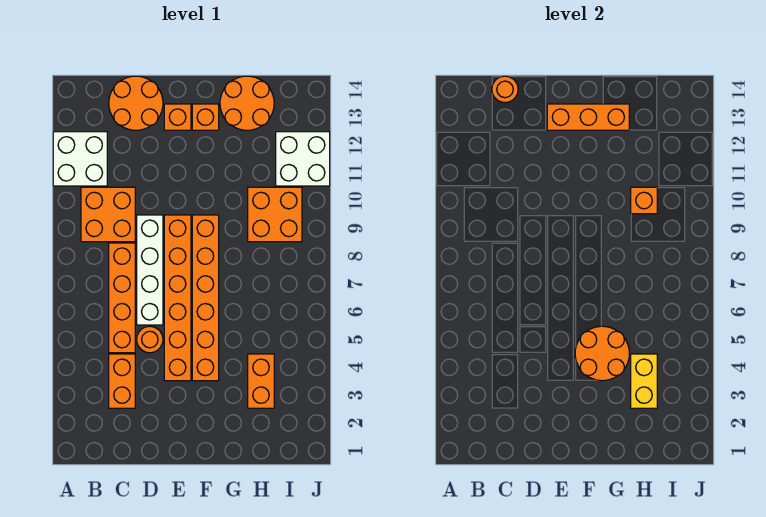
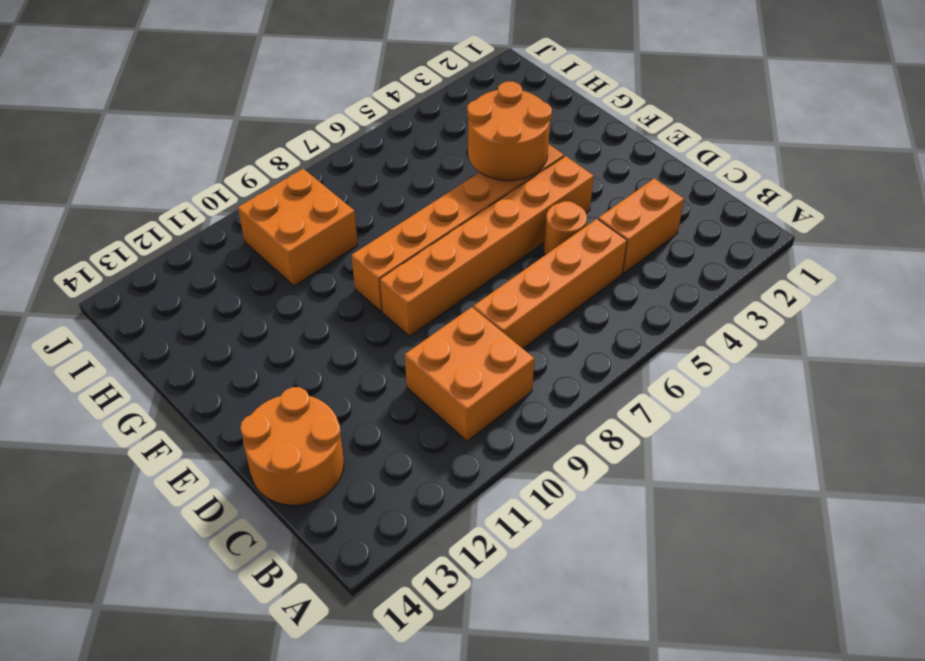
none -> white 2x2 brick [53,132,107,186]
none -> white 1x4 brick [137,215,163,325]
none -> orange 1x1 brick [164,104,191,130]

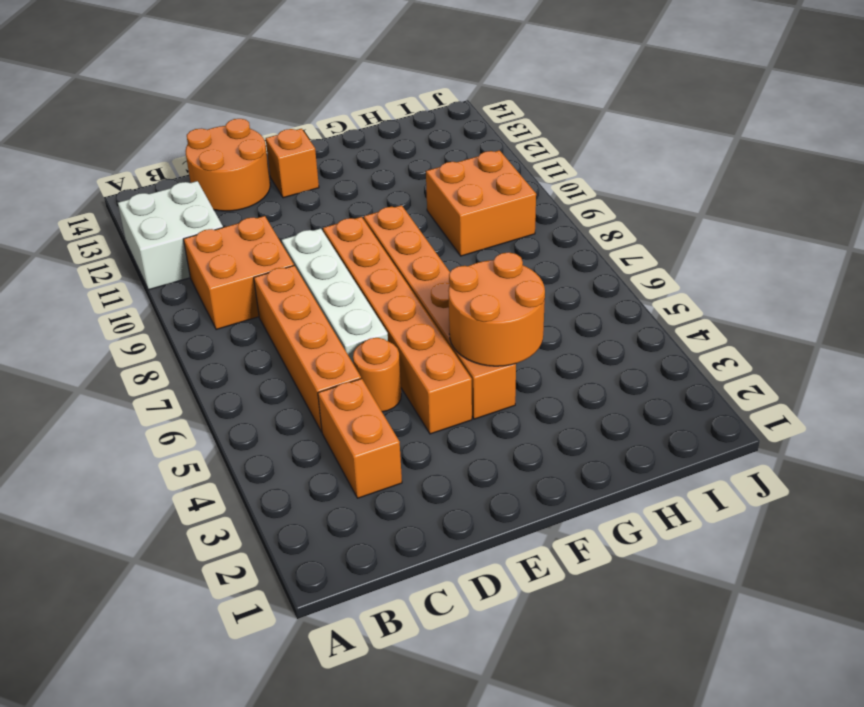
none -> orange 1x1 brick [192,104,219,130]
none -> orange 2x2 round brick [220,76,274,130]
none -> orange 1x2 brick [248,354,274,408]

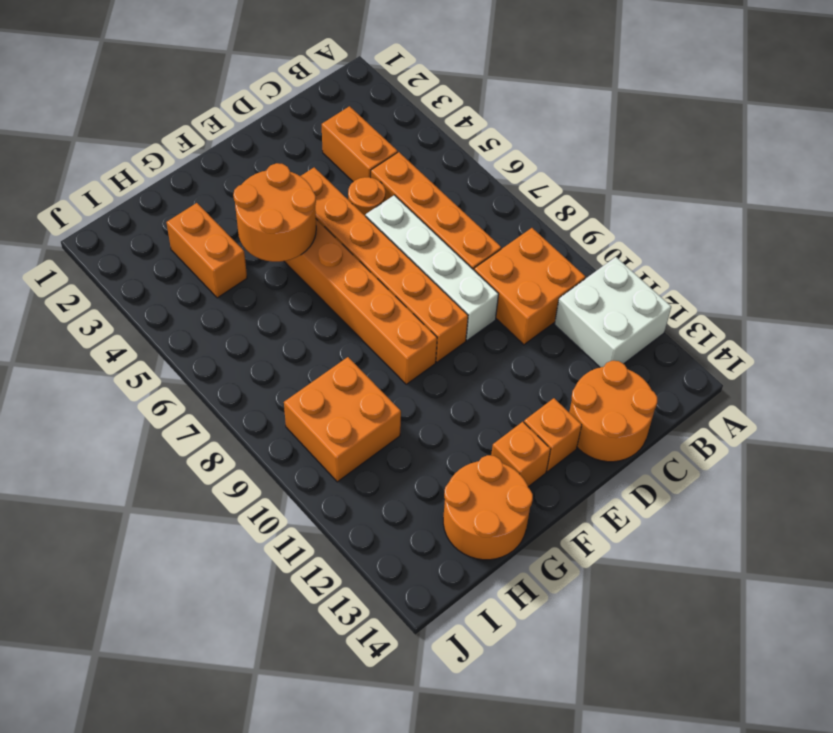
none -> white 2x2 brick [276,132,330,186]
none -> orange 1x1 round brick [492,76,518,103]
none -> orange 1x3 brick [547,104,629,130]

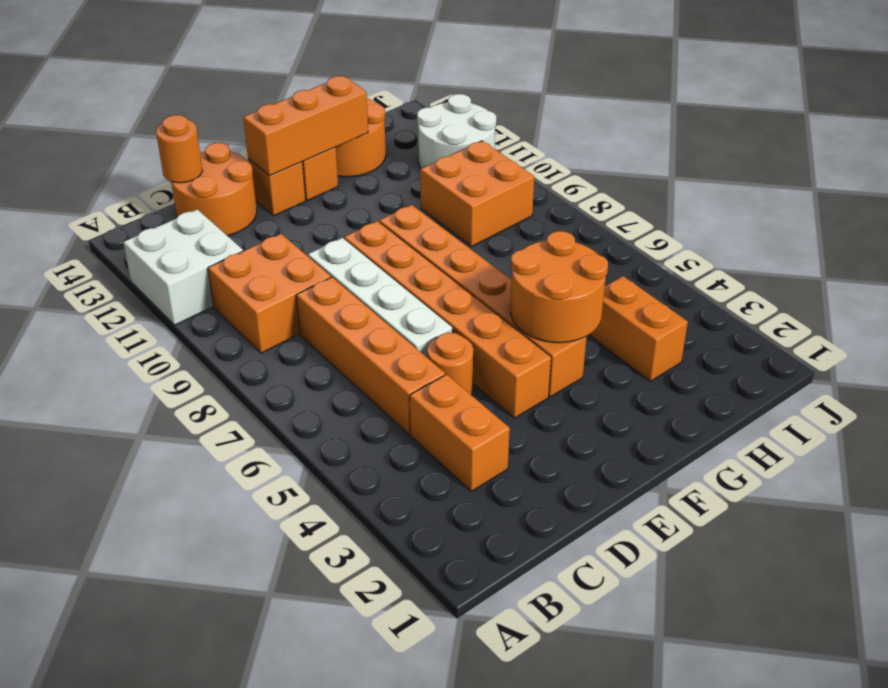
white 2x2 round brick [417,94,496,169] -> white 2x2 brick [276,132,330,186]
none -> yellow 1x2 brick [631,354,657,408]
none -> orange 1x1 brick [631,187,657,214]

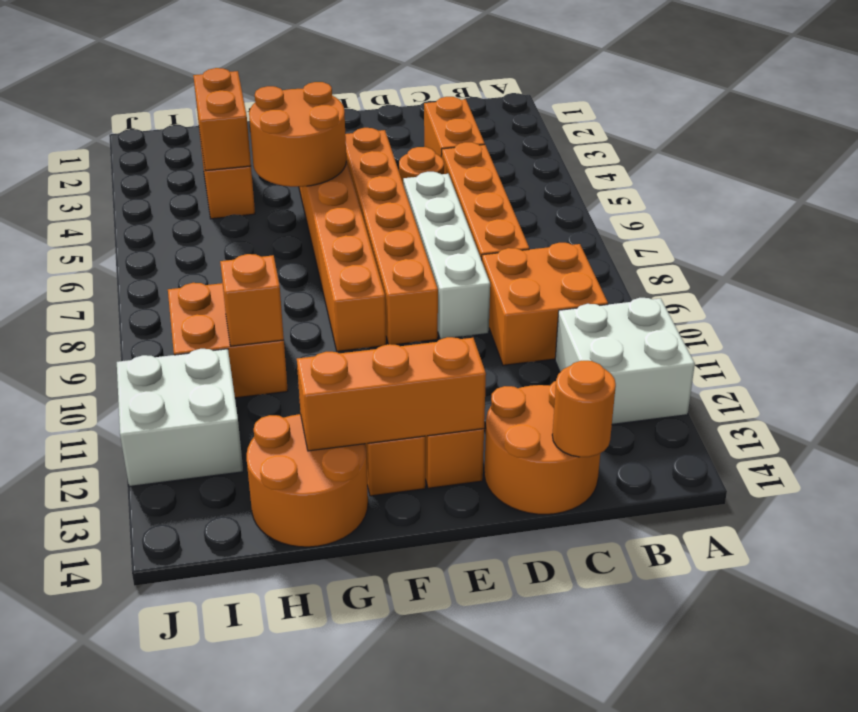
orange 1x2 brick [193,68,251,171] -> yellow 1x2 brick [631,354,657,408]

